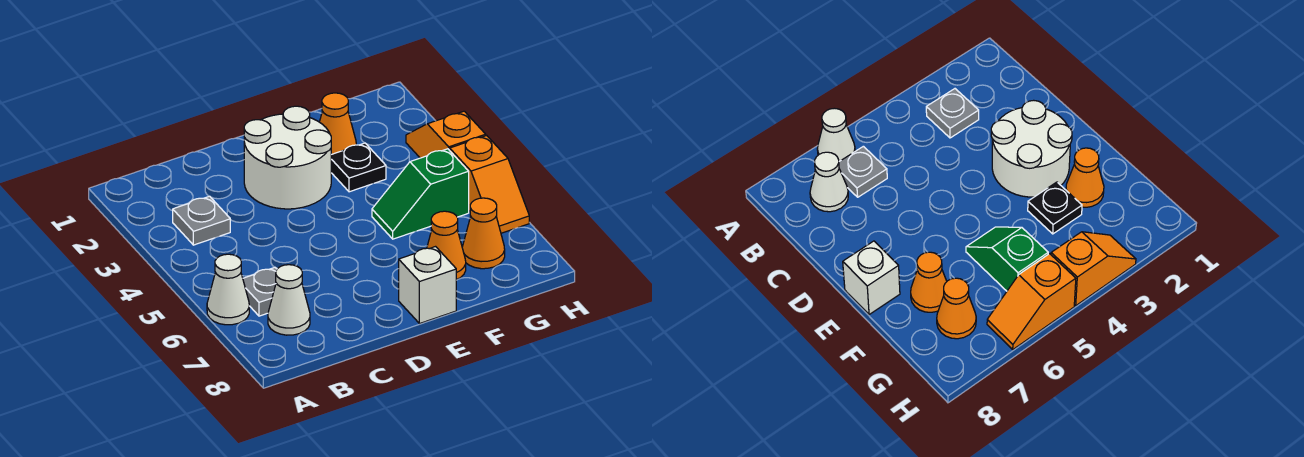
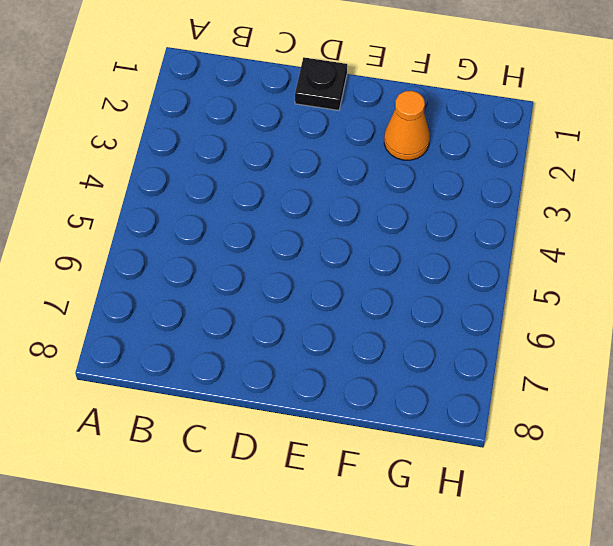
black 1x1 plate [295,57,347,110] -> black 1x1 plate moved to [331,143,386,192]
none -> white 1x1 cone [207,254,249,325]
none -> grey 1x1 plate [173,196,230,245]
none -> grey 1x1 plate [243,268,277,316]

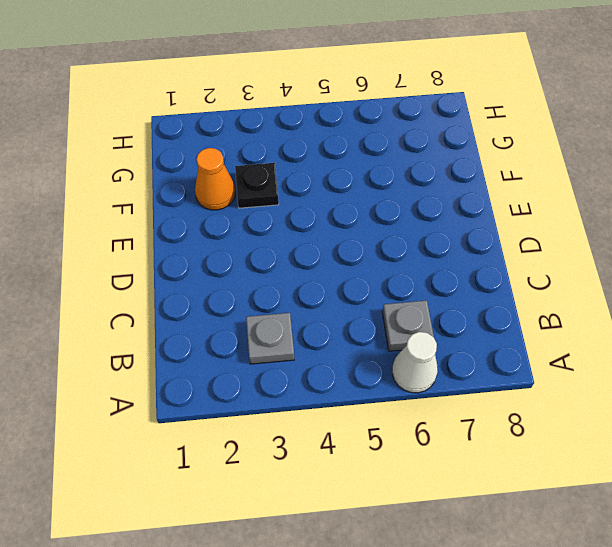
none -> white 1x1 cone [268,265,310,335]
none -> white 2x2 round brick [244,106,331,209]
none -> white 1x1 brick [399,247,456,324]

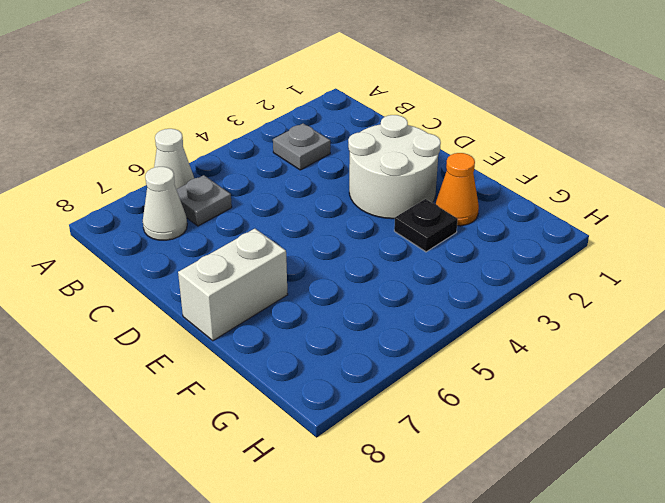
white 1x2 brick [178,229,288,341] -> white 1x1 brick [399,247,456,324]
none -> green 1x2 slope [372,149,469,239]
none -> orange 1x1 cone [427,211,466,280]
none -> orange 1x1 cone [462,198,505,269]

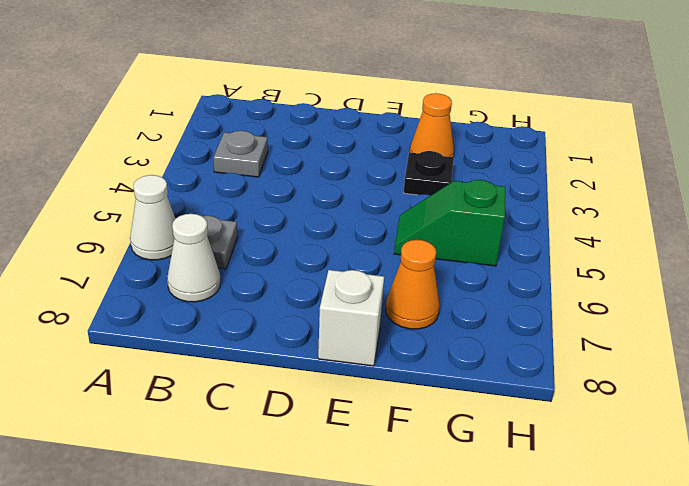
none -> white 2x2 round brick [244,106,331,209]
none -> orange 1x1 cone [462,198,505,269]
none -> orange 1x2 slope [406,111,486,158]

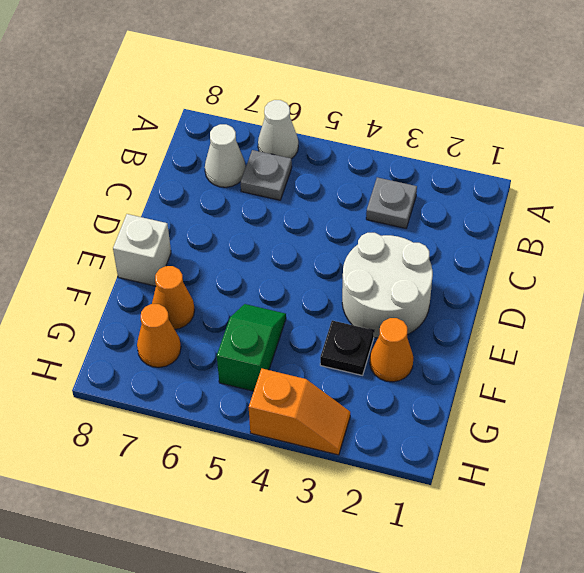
none -> orange 1x2 slope [450,135,529,233]

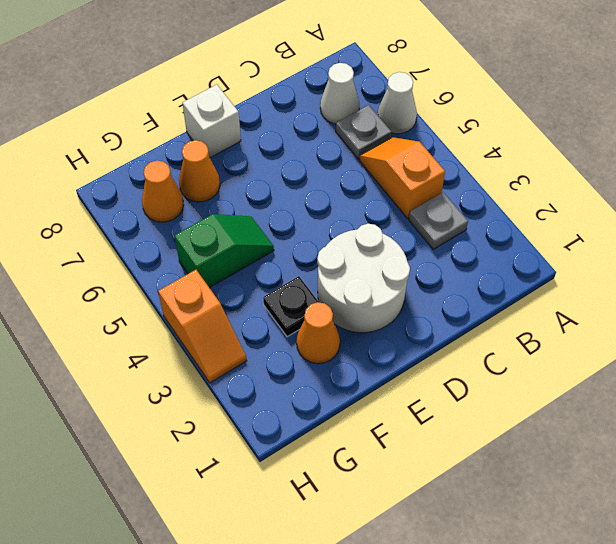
orange 1x2 slope [359,137,445,218] -> orange 1x2 slope moved to [450,135,529,233]

